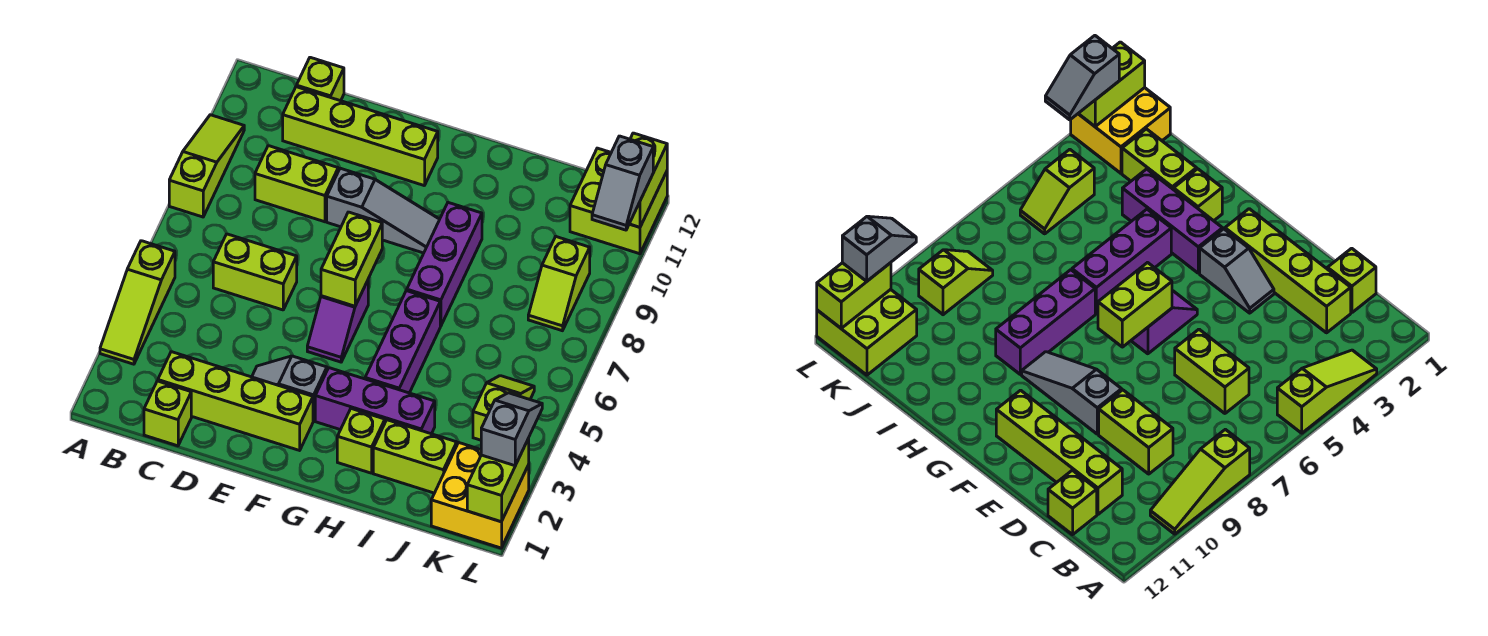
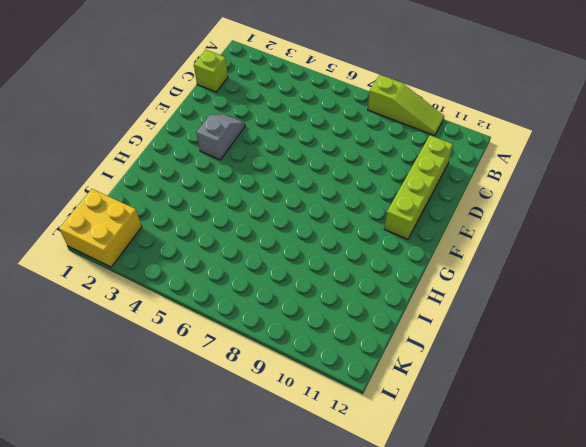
none -> lime 1x3 slope [100,241,175,364]
none -> lime 1x4 brick [158,352,313,450]
none -> lime 1x2 brick [213,234,297,310]

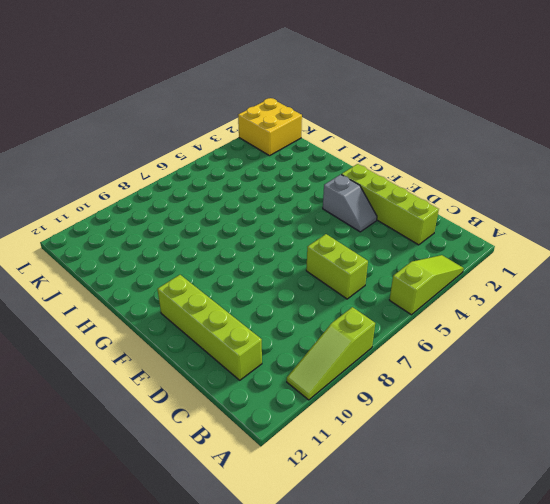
none -> lime 1x1 brick [144,381,191,446]
none -> lime 1x2 brick [255,146,338,222]
none -> lime 1x1 brick [297,57,344,101]

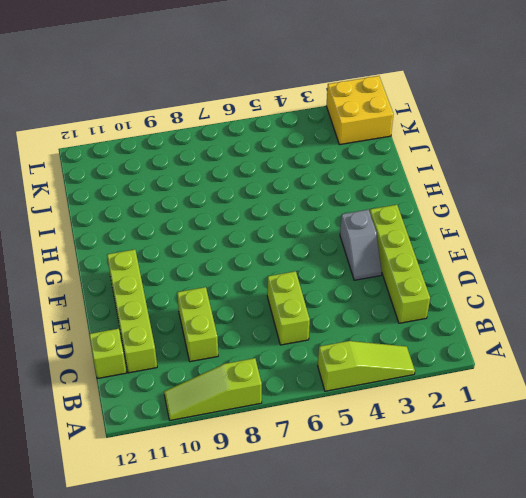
none -> lime 1x1 brick [144,381,191,446]
none -> grey 1x3 slope [327,168,440,253]
none -> purple 1x2 slope [307,281,368,362]

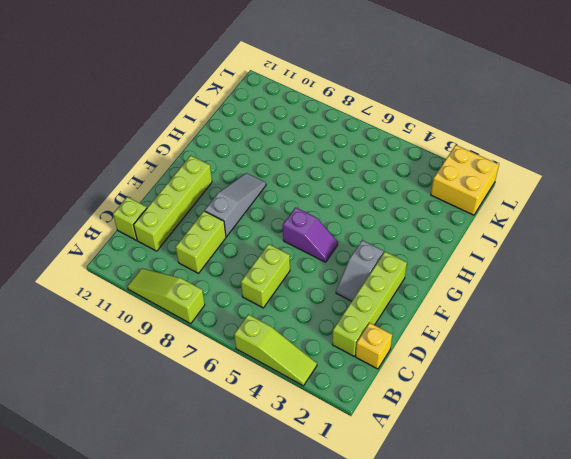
yellow 1x1 brick [356,323,392,369] -> lime 1x1 brick [144,381,191,446]
none -> purple 1x3 brick [315,368,435,434]
none -> lime 1x1 brick [337,409,385,473]
none -> purple 1x3 brick [365,291,440,393]

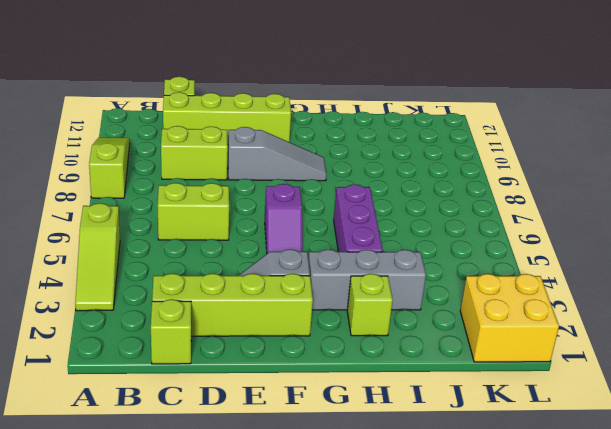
grey 1x3 brick [308,249,426,310] -> purple 1x3 brick [315,368,435,434]
none -> purple 1x3 brick [407,202,482,326]
none -> lime 1x2 brick [373,420,457,493]
none -> lime 1x2 slope [473,376,534,440]

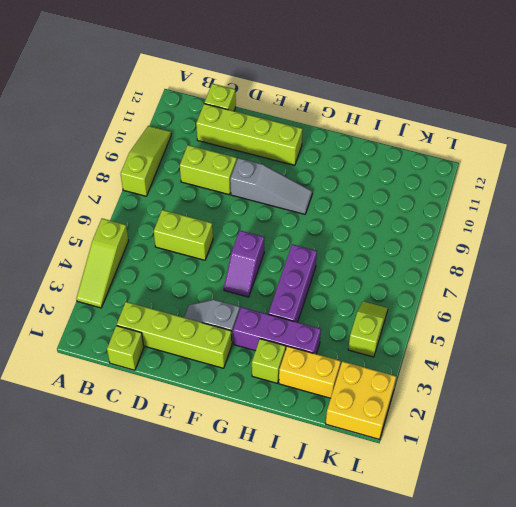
yellow 1x2 brick [279,346,341,398] -> lime 1x2 brick [373,420,457,493]
none -> purple 1x3 brick [407,202,482,326]
none -> lime 1x2 slope [528,236,590,331]
none -> lime 2x2 brick [570,148,667,254]

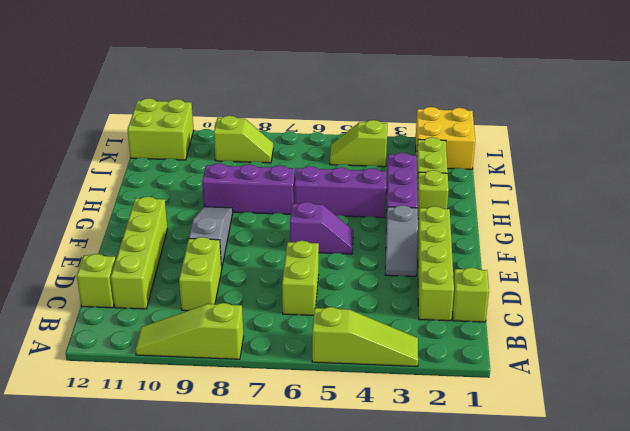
none -> lime 1x2 brick [321,212,382,306]
none -> lime 1x2 brick [467,439,529,522]
none -> lime 1x2 brick [630,133,667,227]

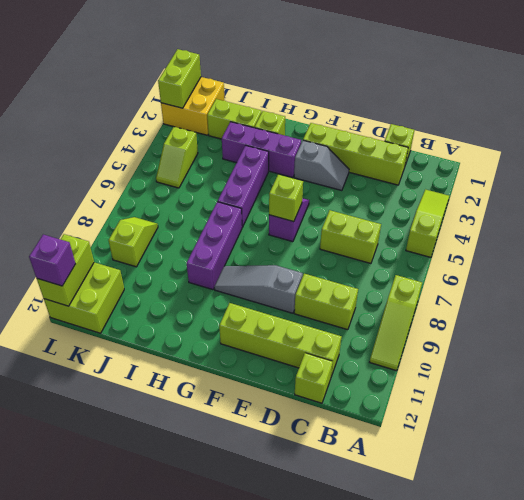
lime 1x1 brick [269,175,303,222] -> lime 1x2 brick [321,212,382,306]
purple 1x1 brick [29,235,75,286] -> none
none -> grey 1x2 slope [481,393,542,466]
none -> grey 1x2 slope [592,136,653,230]

